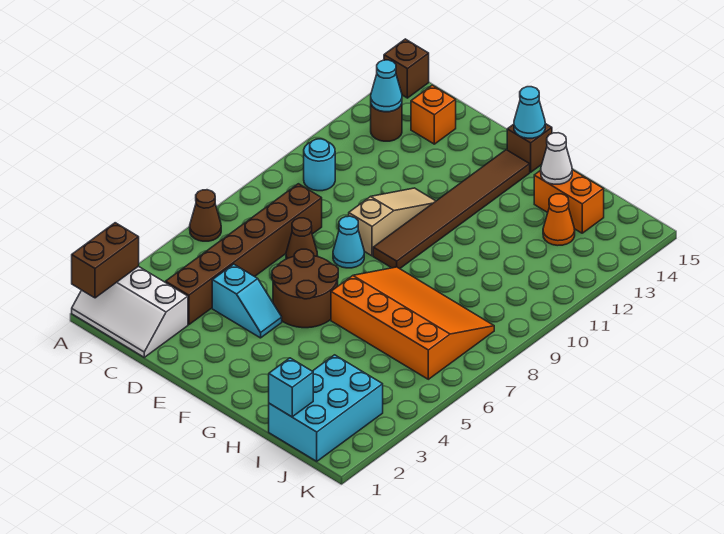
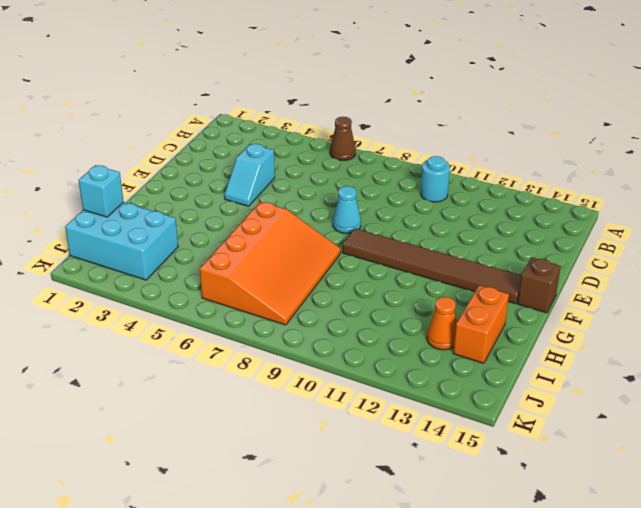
none -> white 2x3 slope [72,266,188,357]
none -> brown 1x1 brick [384,39,429,98]
none -> brown 1x1 round brick [371,104,402,141]

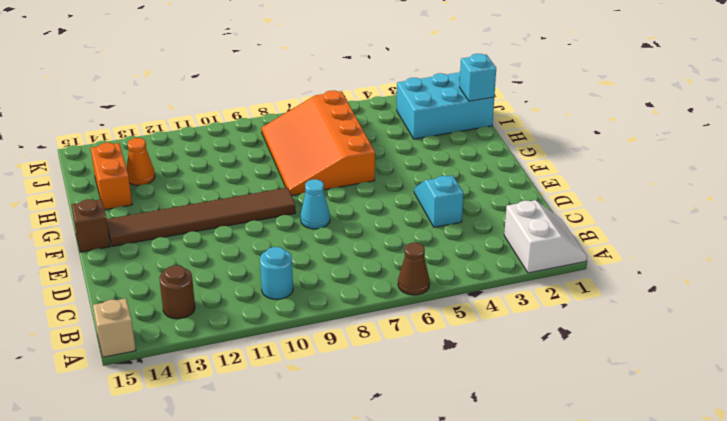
white 2x2 slope [504,200,587,273] -> white 2x3 slope [72,266,188,357]
tan 1x1 brick [93,299,136,357] -> brown 1x1 brick [384,39,429,98]
none -> brown 1x6 brick [166,184,322,325]
none -> orange 1x1 brick [411,85,456,144]
none -> brown 1x1 cone [286,218,318,259]

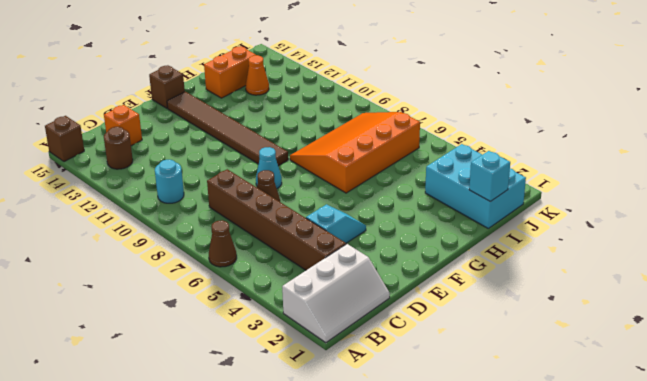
none -> brown 2x2 round brick [272,249,338,328]
none -> tan 1x3 slope [349,188,435,256]
none -> brown 1x2 brick [72,223,139,298]

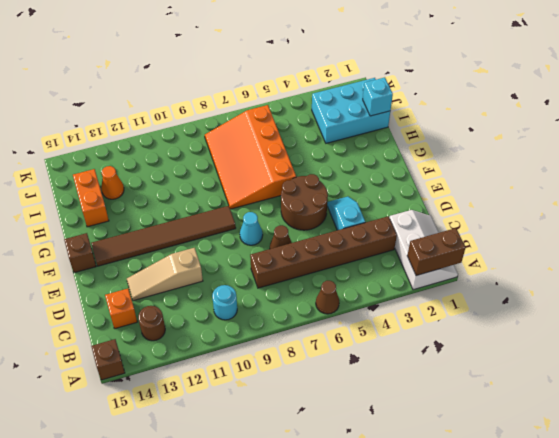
tan 1x3 slope [127,248,203,301] -> tan 1x3 slope moved to [349,188,435,256]
none -> cyan 1x1 cone [371,60,402,112]
none -> cyan 1x1 cone [514,87,545,138]
none -> white 1x1 cone [541,133,572,184]

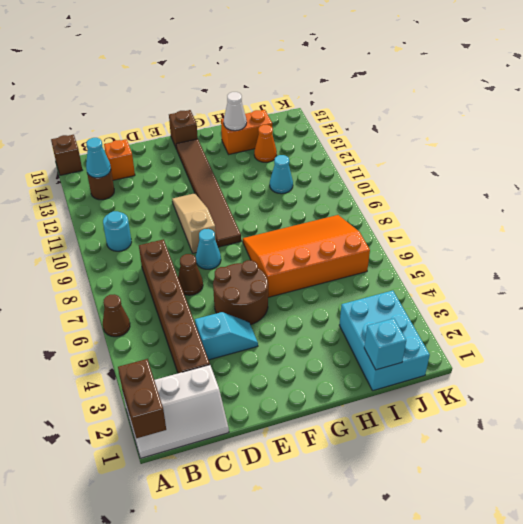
cyan 1x1 cone [270,155,293,194] -> cyan 1x1 cone moved to [514,87,545,138]

